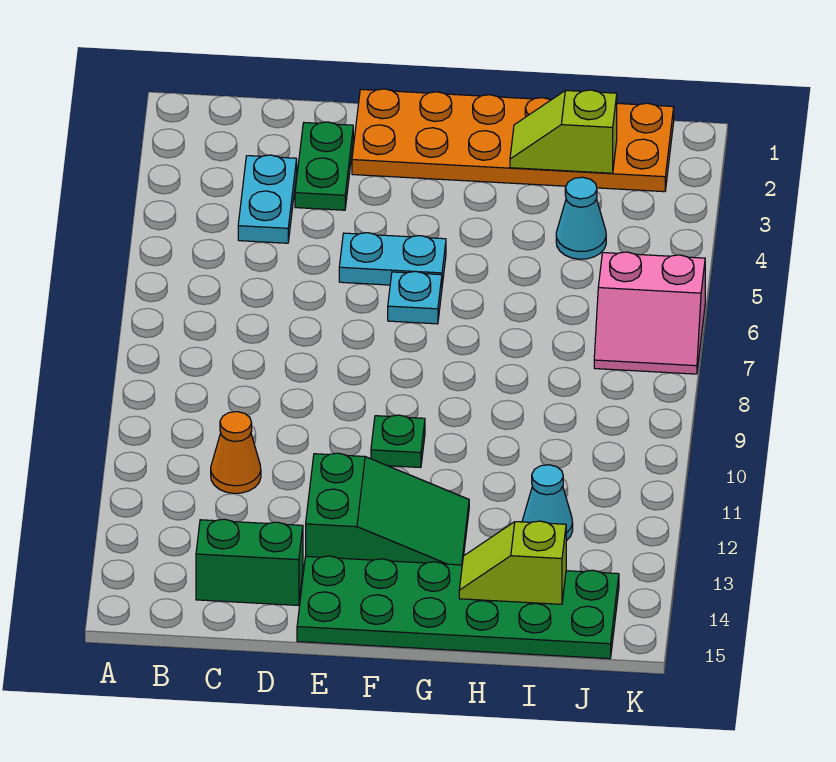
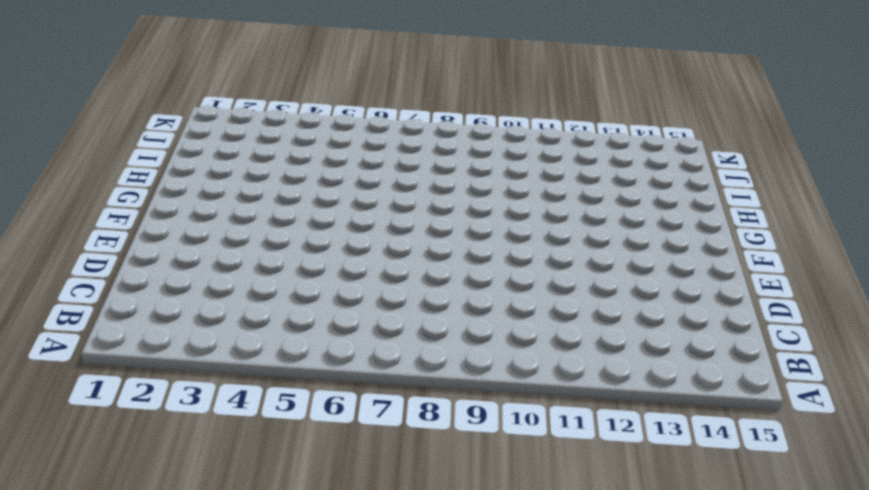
none -> cyan 1x2 plate [238,155,297,243]
none -> orange 1x1 cone [211,412,261,493]
none -> green 1x2 brick [196,519,303,605]

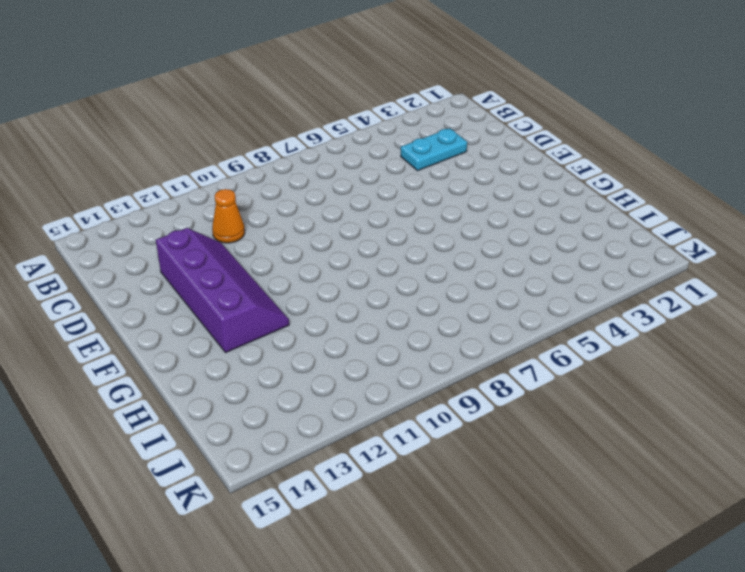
purple 2x4 slope [156,228,289,353] -> green 2x3 slope [306,453,469,565]
none -> green 1x2 brick [196,519,303,605]
none -> green 1x2 plate [295,122,353,210]
none -> orange 2x6 plate [352,89,674,192]

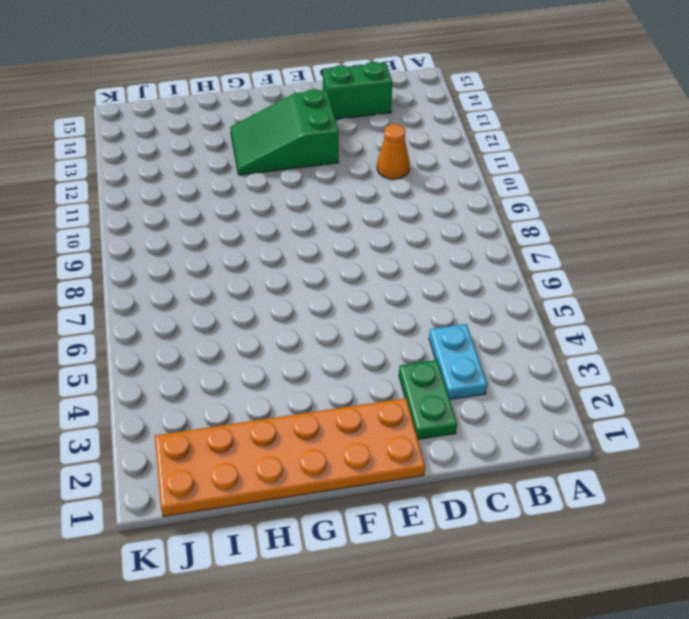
none -> cyan 1x2 plate [339,233,446,285]
none -> green 2x6 plate [297,556,619,659]
none -> cyan 1x1 plate [388,271,442,324]

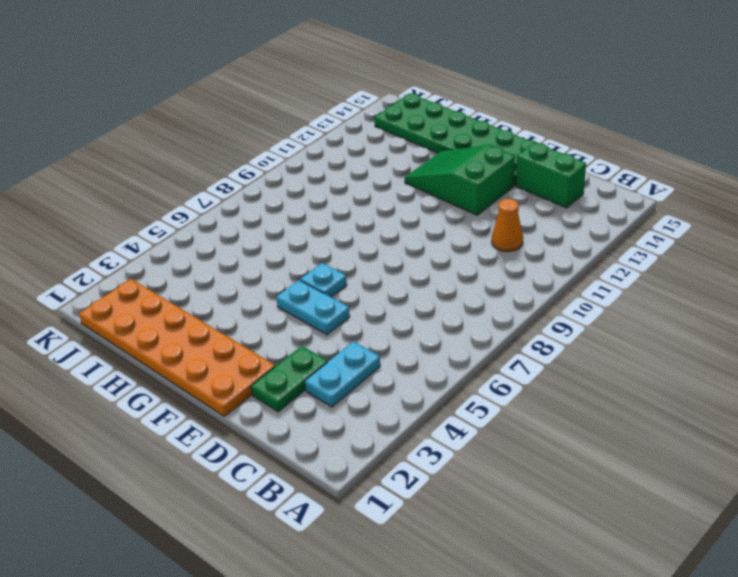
none -> green 1x1 plate [371,415,425,468]
none -> cyan 1x1 cone [556,177,606,259]
none -> cyan 1x1 cone [522,465,573,541]

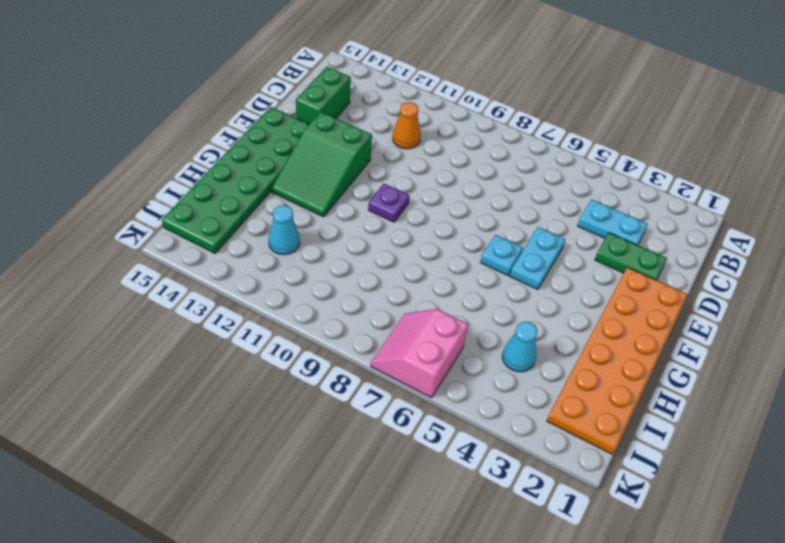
purple 1x1 plate [368,184,409,222] -> green 1x1 plate [371,415,425,468]
none -> lime 1x2 slope [510,90,617,173]
none -> lime 1x2 slope [459,521,566,604]

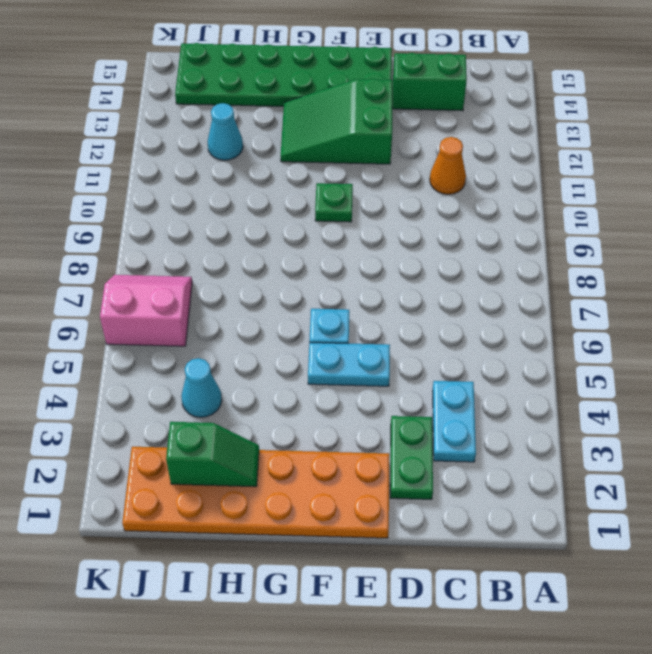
green 1x2 slope [166,422,259,487] -> lime 1x2 slope [510,90,617,173]
none -> lime 1x2 slope [459,521,566,604]

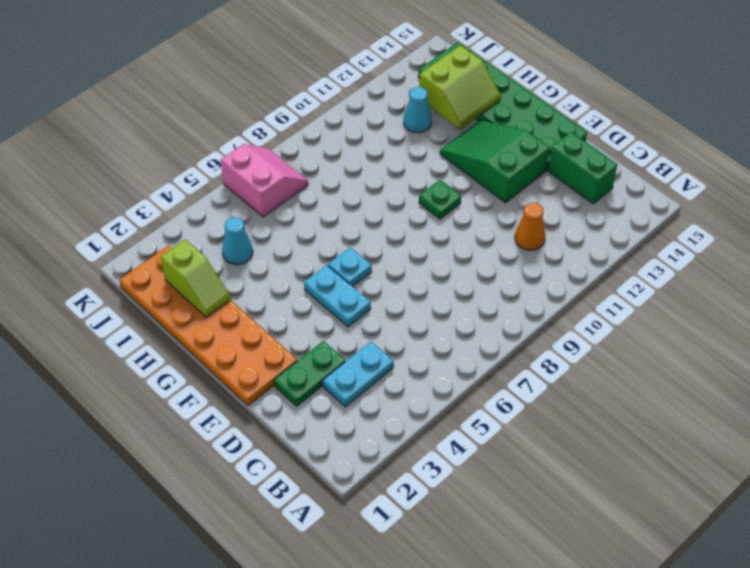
lime 2x2 slope [419,45,501,129] -> lime 1x2 slope [459,521,566,604]

